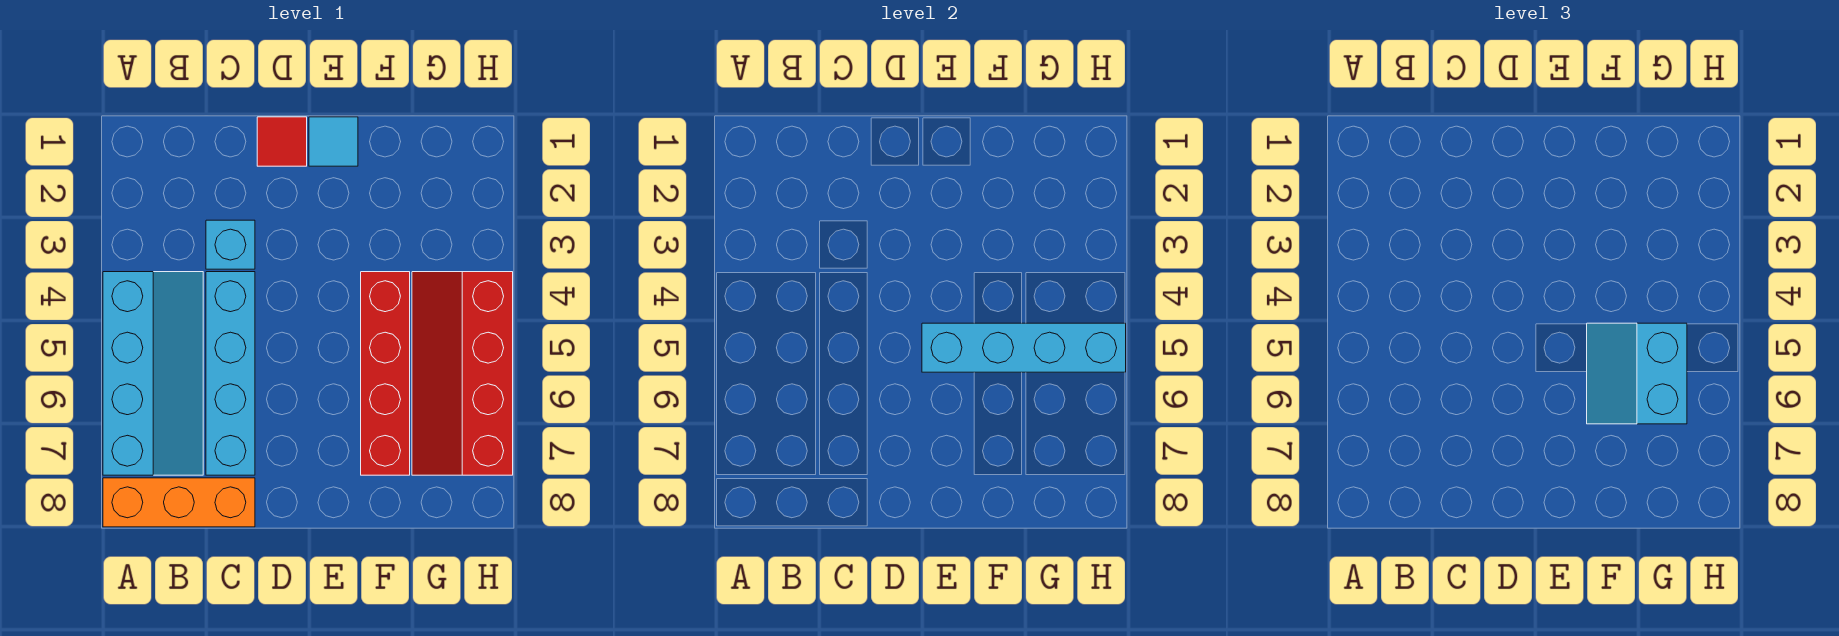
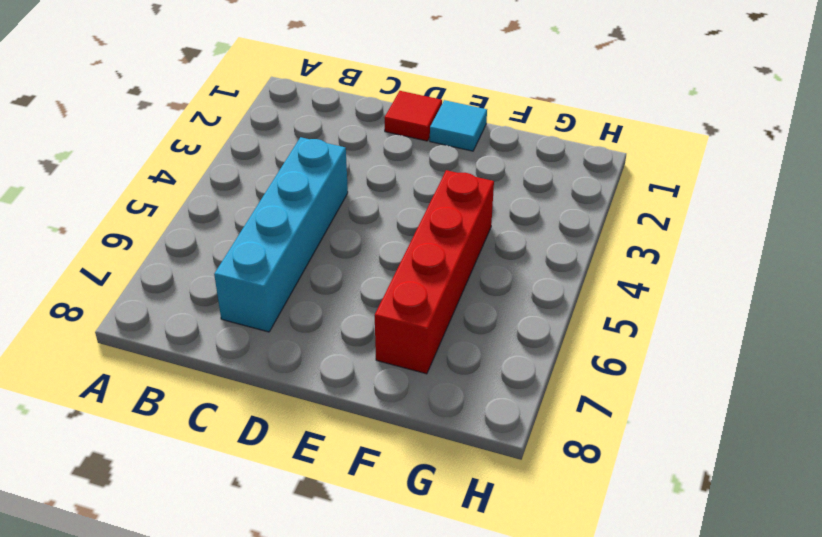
none -> cyan 2x4 slope [103,272,203,475]
none -> orange 1x3 brick [103,478,255,527]

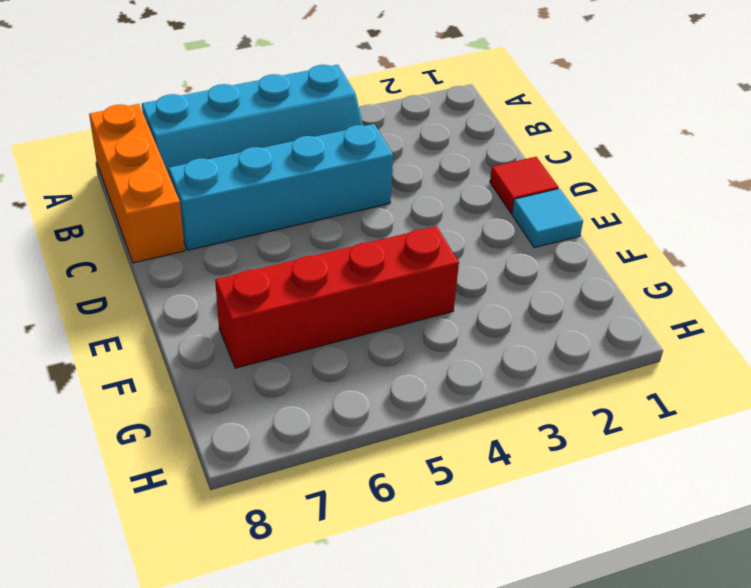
none -> cyan 1x1 brick [206,220,255,269]
none -> red 2x4 slope [412,272,513,475]

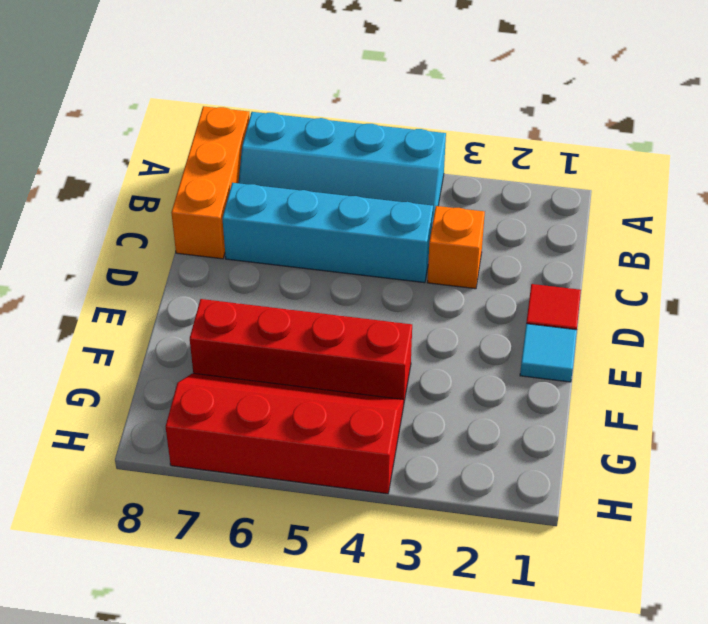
orange 1x1 brick [428,206,485,289] -> cyan 1x1 brick [206,220,255,269]
none -> cyan 1x4 brick [922,323,1126,372]
none -> cyan 2x2 slope [1587,323,1687,424]

